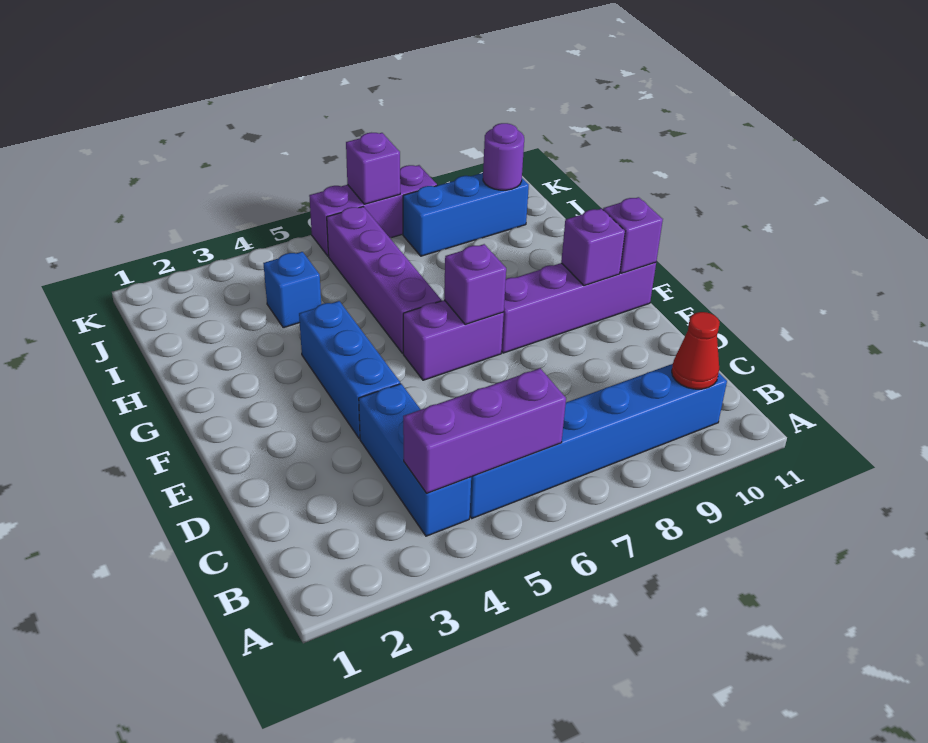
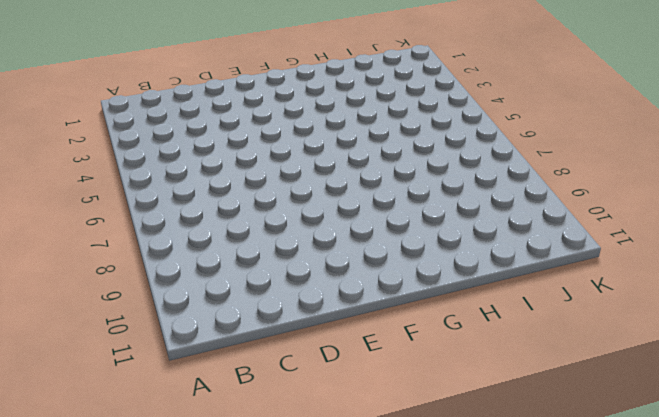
none -> blue 1x3 brick [359,384,471,536]
none -> blue 1x6 brick [470,364,727,518]
none -> blue 1x3 brick [299,301,400,439]

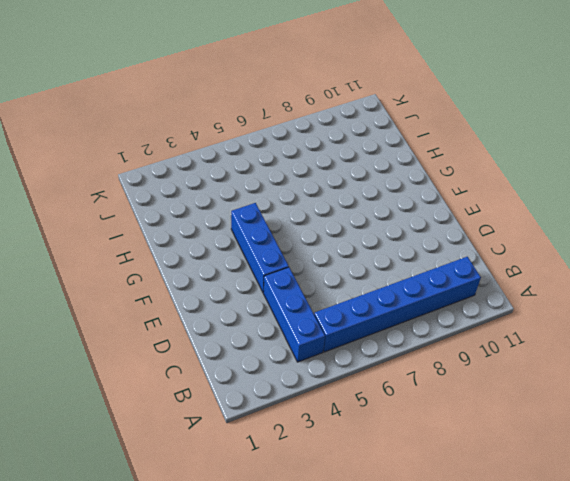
none -> purple 1x2 brick [403,300,504,380]
none -> purple 1x4 brick [501,262,656,353]
none -> purple 1x4 brick [327,207,441,353]

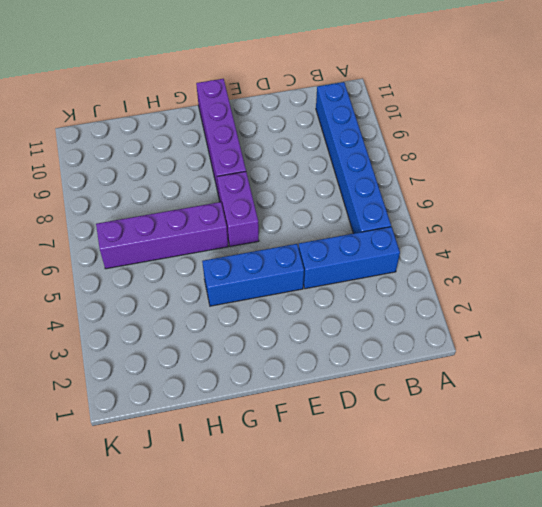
none -> blue 1x1 brick [263,252,321,328]
none -> blue 1x3 brick [403,173,529,256]
none -> purple 1x3 brick [309,165,437,256]

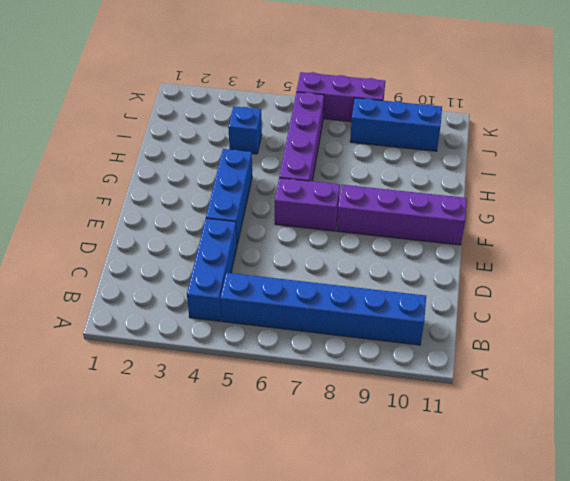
none -> purple 1x3 brick [403,368,566,493]
none -> red 1x1 cone [672,312,720,389]
none -> purple 1x1 brick [444,244,506,325]

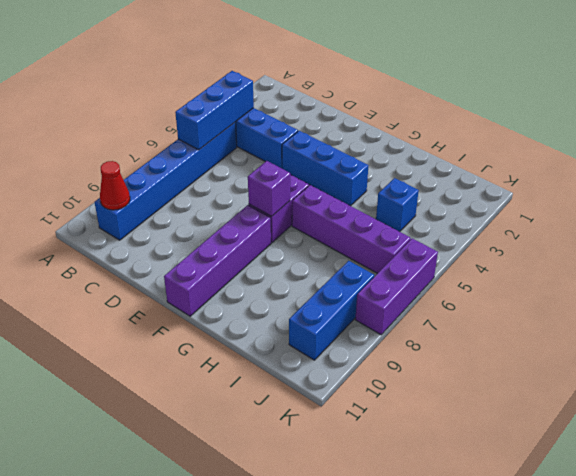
blue 1x3 brick [175,71,254,150] -> purple 1x3 brick [403,368,566,493]
none -> purple 1x1 brick [561,209,625,286]
none -> purple 1x1 brick [603,197,663,273]
none -> purple 1x1 round brick [483,123,524,190]

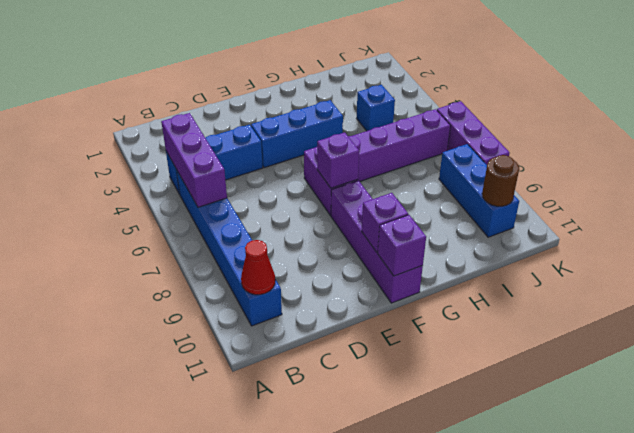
brown 1x1 round brick [482,155,519,206] -> purple 1x1 round brick [483,123,524,190]
none -> purple 1x1 brick [346,133,400,204]

